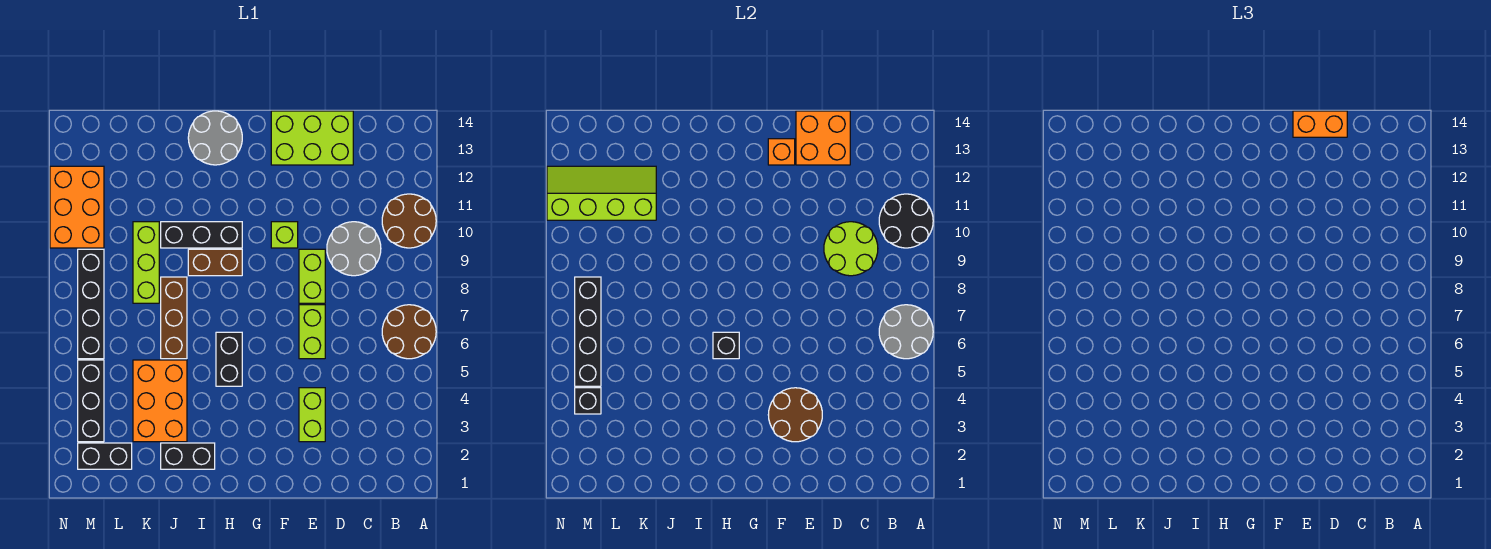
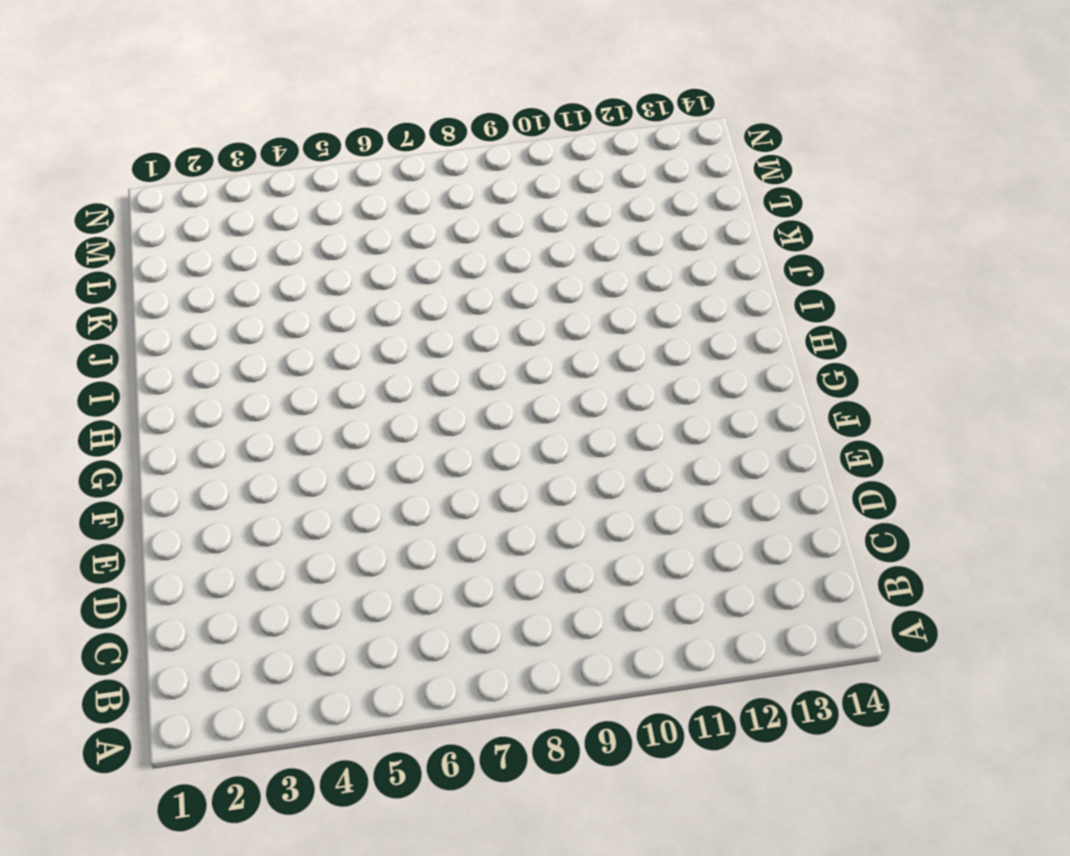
none -> brown 2x2 round brick [382,305,436,359]
none -> brown 2x2 round brick [382,194,436,248]
none -> grey 2x2 round brick [327,222,381,276]
none -> lime 2x3 brick [271,111,353,165]

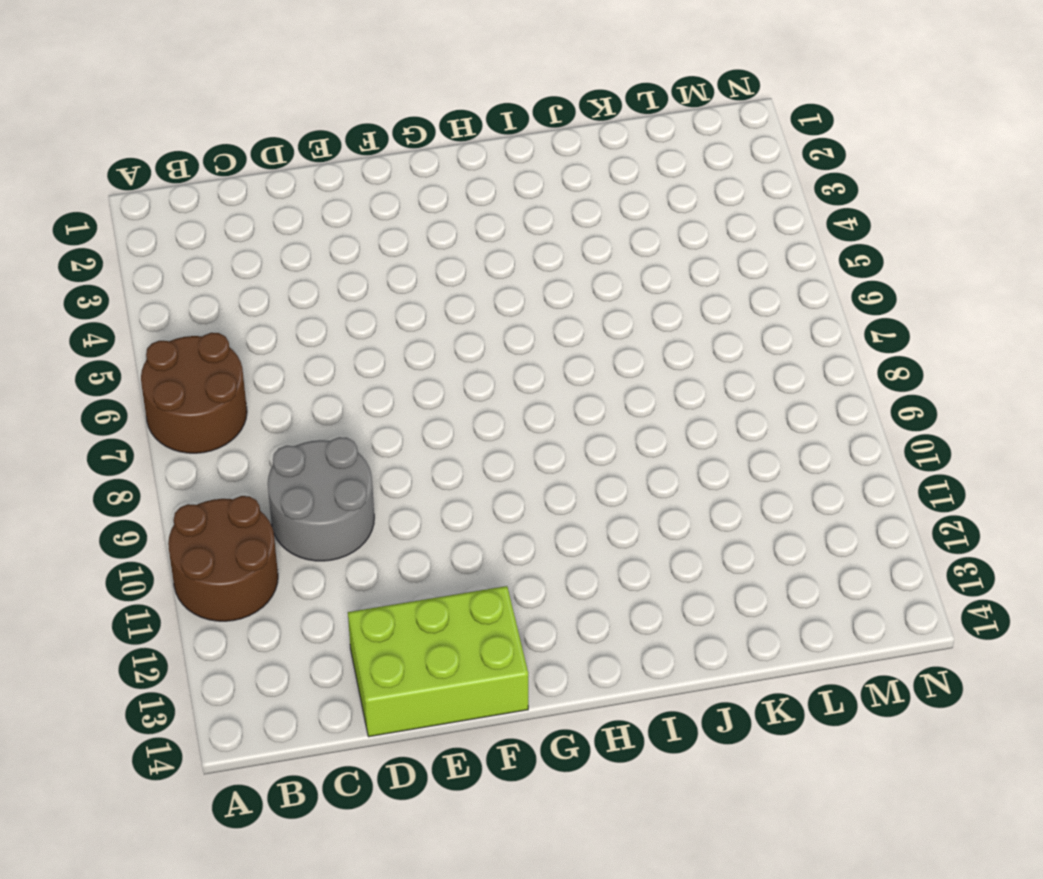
none -> lime 1x2 brick [299,388,325,442]
none -> lime 1x2 brick [299,305,325,359]
none -> lime 1x2 brick [299,249,325,303]
none -> lime 1x1 brick [271,222,298,248]

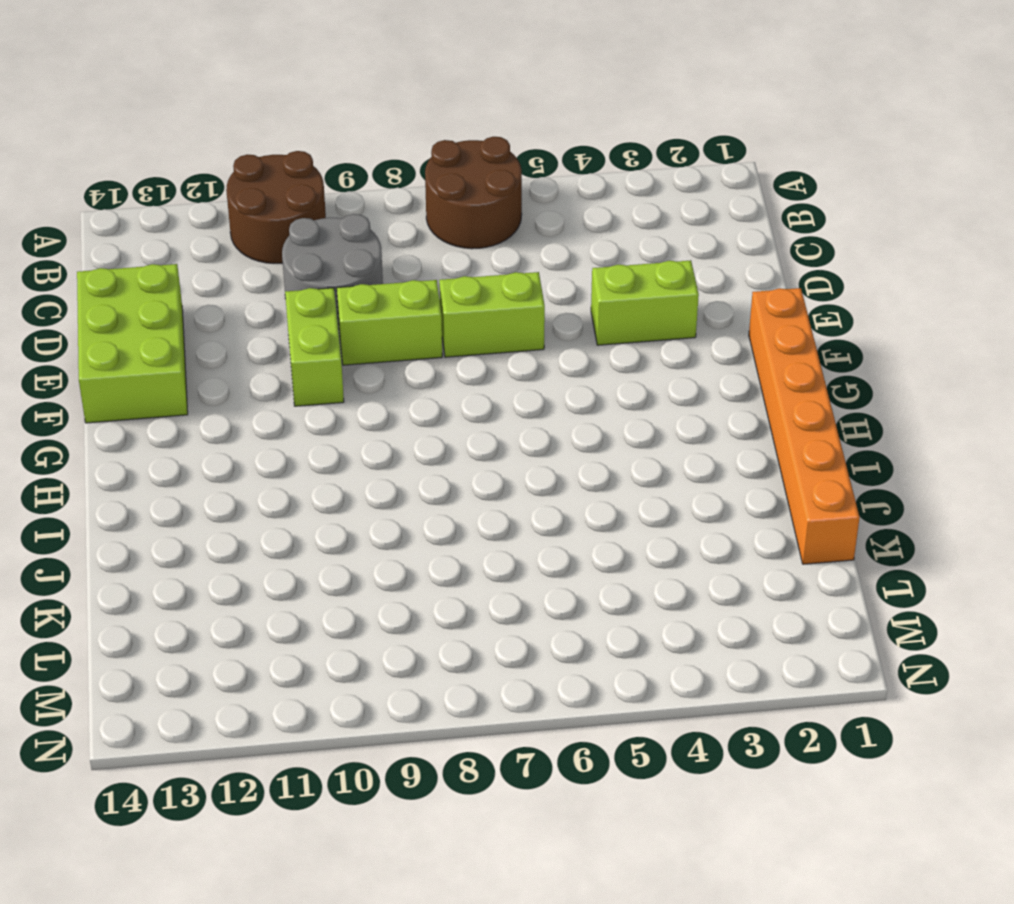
lime 1x2 brick [285,288,344,406] -> lime 1x1 brick [271,222,298,248]
orange 1x6 brick [749,288,860,564] -> none
none -> black 1x2 brick [216,332,242,386]
none -> brown 1x2 brick [188,249,242,276]
none -> black 1x3 brick [161,222,242,248]
none -> grey 2x2 round brick [188,111,242,165]

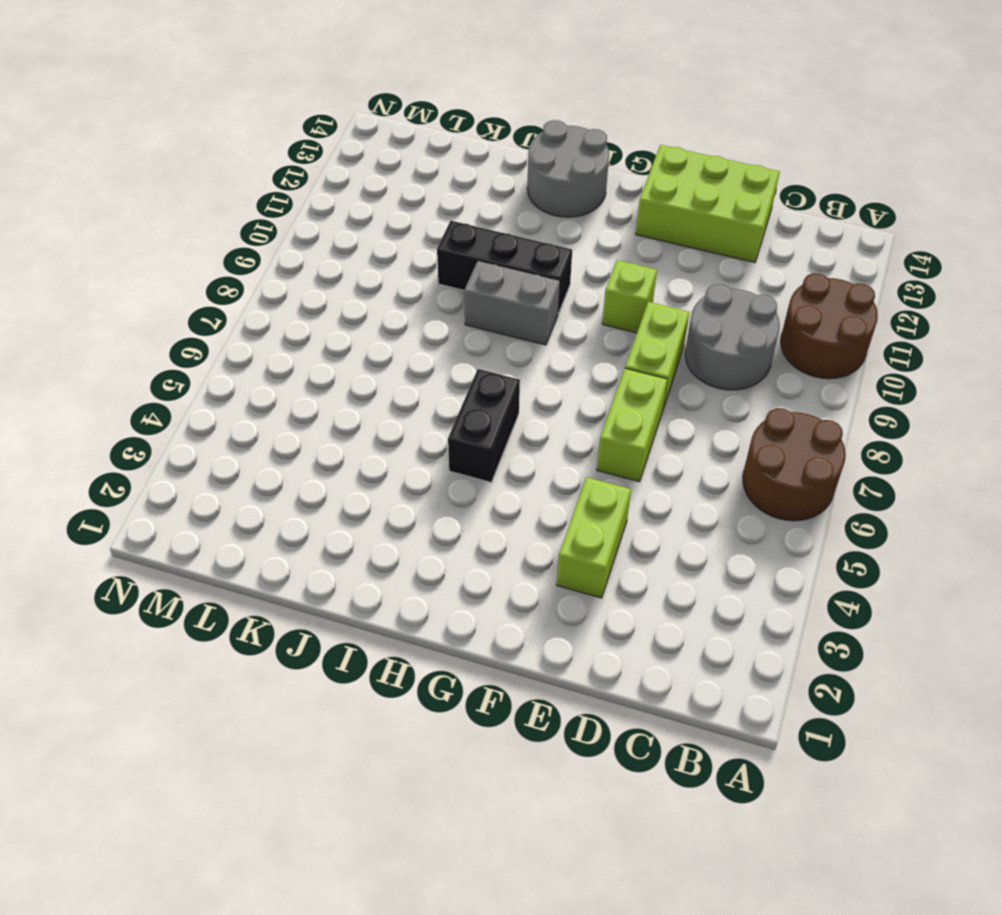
grey 1x2 brick [464,261,560,345] -> brown 1x2 brick [188,249,242,276]
none -> black 1x2 brick [161,443,215,469]
none -> orange 2x3 brick [133,360,187,442]
none -> brown 1x3 brick [161,277,187,359]
none -> lime 1x3 brick [133,222,159,303]

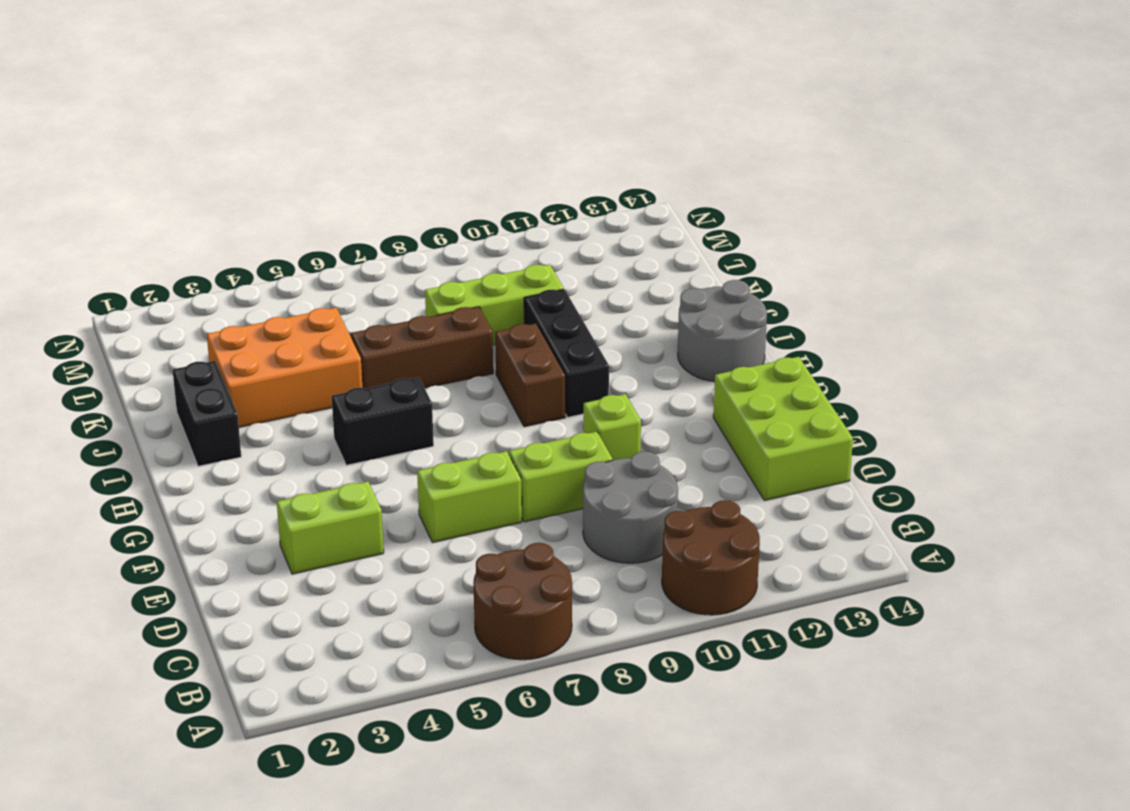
none -> black 1x2 brick [78,443,132,469]
none -> black 1x3 brick [78,360,104,442]
none -> black 1x4 brick [78,249,104,359]
none -> orange 2x3 brick [50,166,104,248]

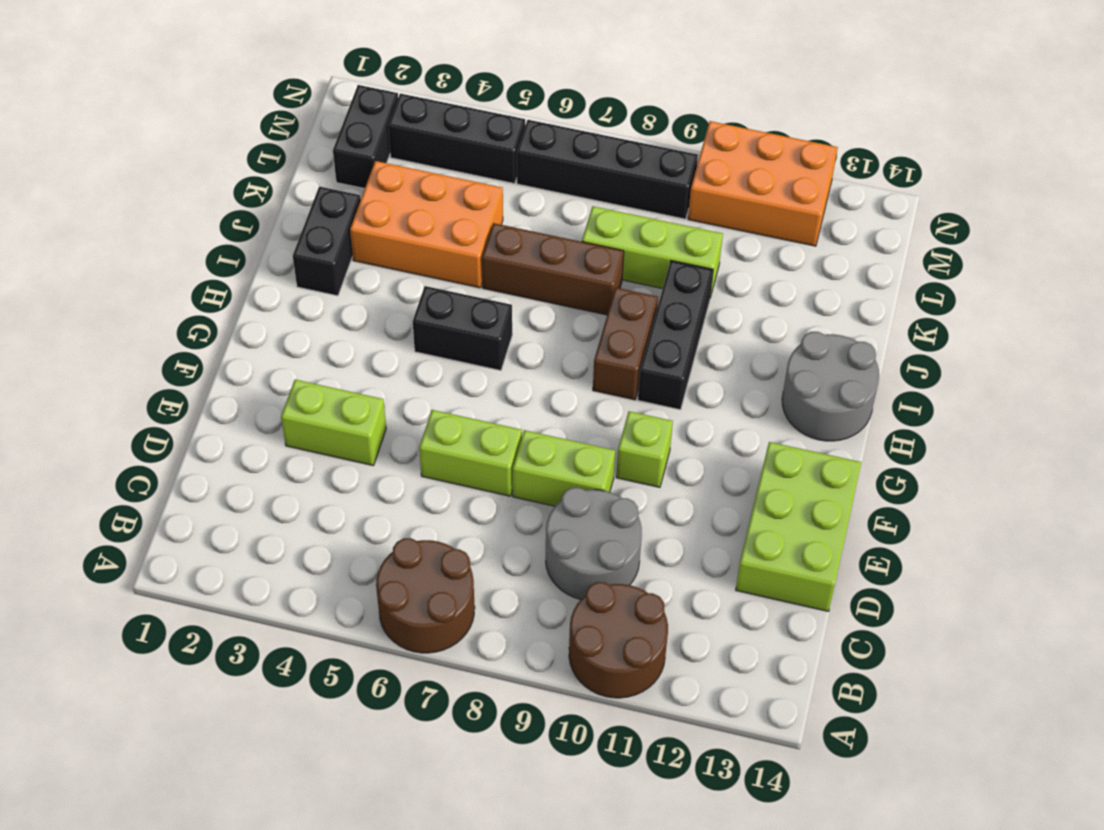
none -> grey 2x2 round brick [879,305,933,359]
none -> black 2x2 round brick [879,194,933,248]
none -> lime 2x2 round brick [824,222,878,276]
none -> orange 2x2 brick [796,111,850,165]

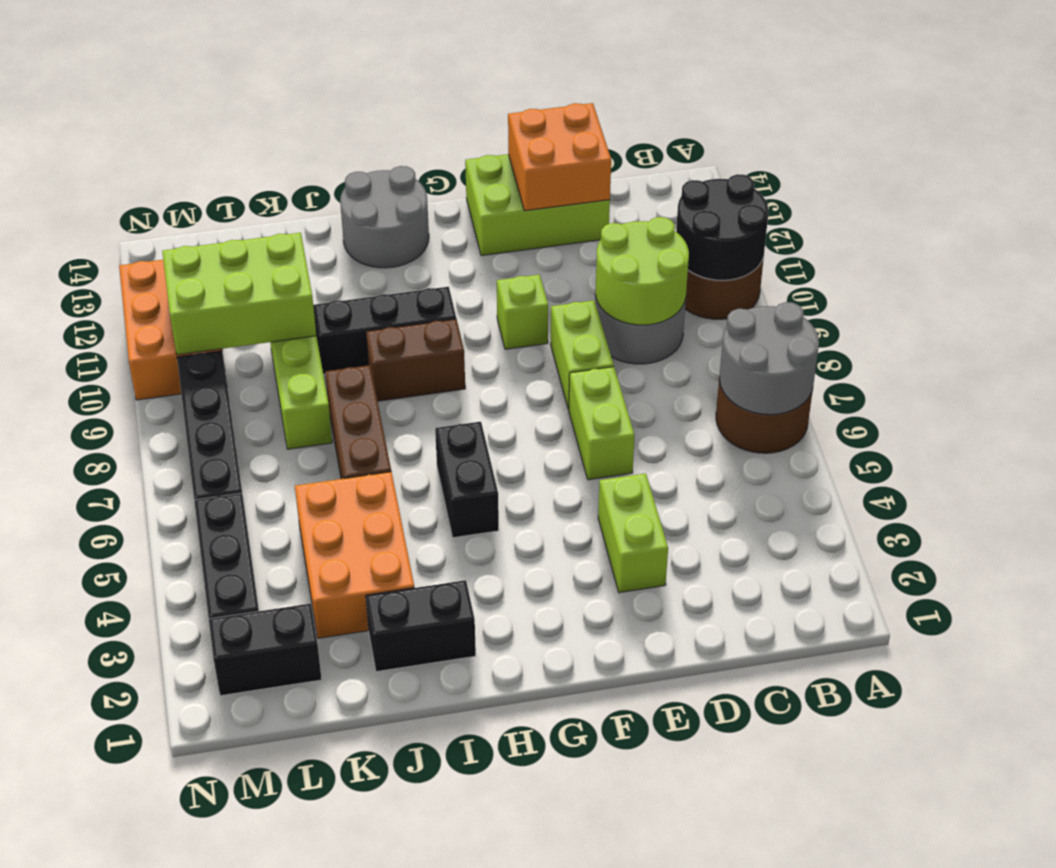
lime 2x3 brick [162,233,316,355] -> lime 2x4 slope [547,166,656,220]
none -> brown 2x2 round brick [768,388,822,442]
none -> orange 1x1 brick [768,139,795,165]
none -> black 1x1 brick [713,332,739,359]
none -> black 1x1 brick [575,388,601,414]

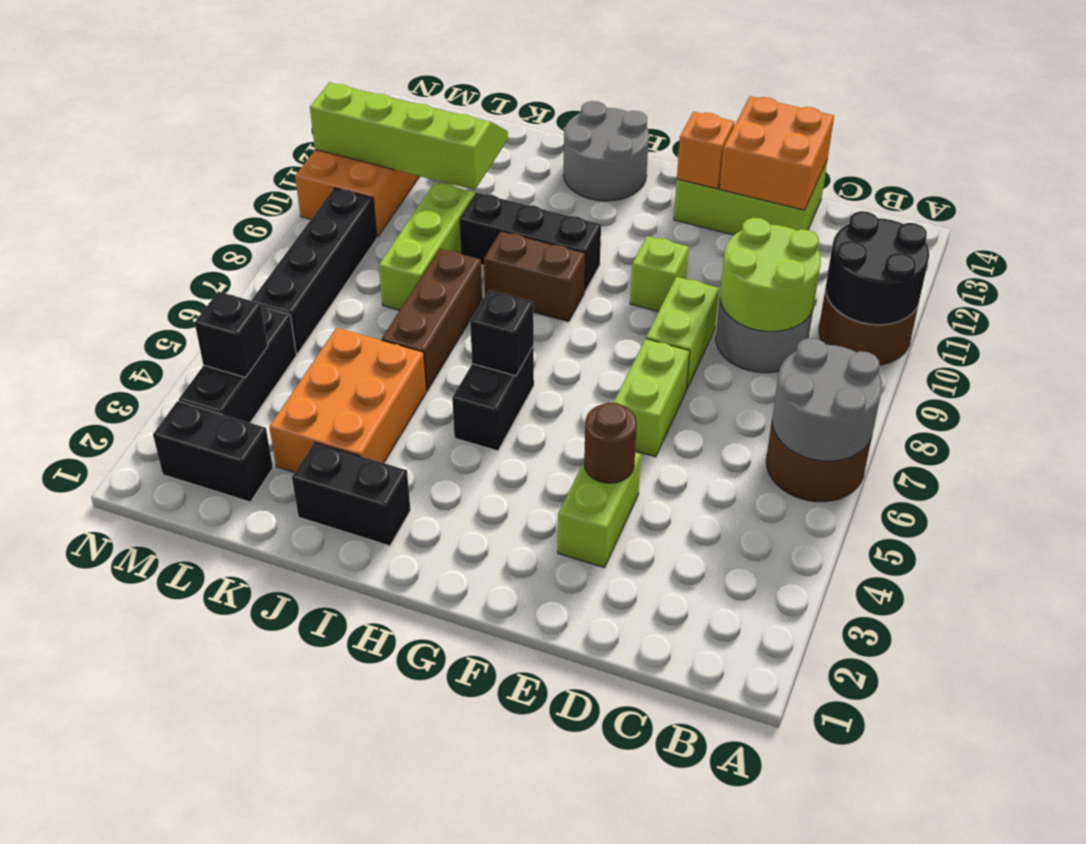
brown 1x1 round brick [584,402,637,483] -> brown 2x2 round brick [768,388,822,442]
none -> black 1x4 brick [575,277,601,386]
none -> orange 1x2 brick [1293,111,1347,137]

